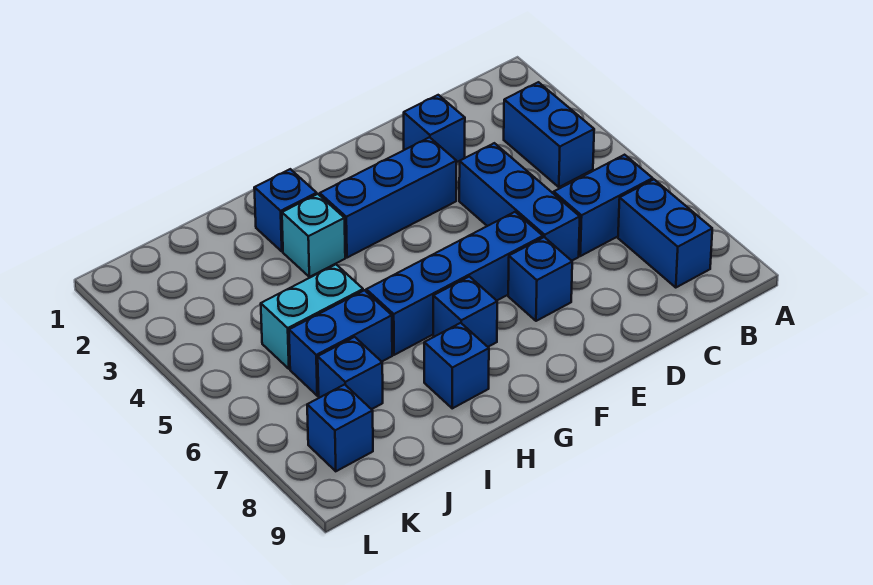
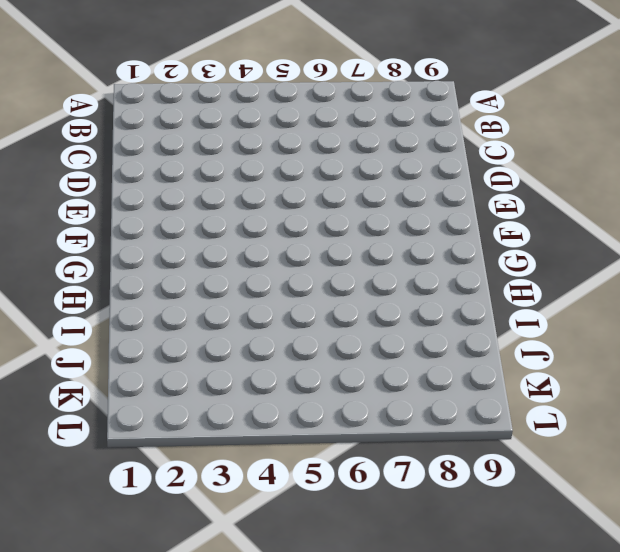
none -> blue 1x2 brick [504,82,594,187]
none -> blue 1x2 brick [554,155,653,256]
none -> blue 1x2 brick [618,180,712,288]

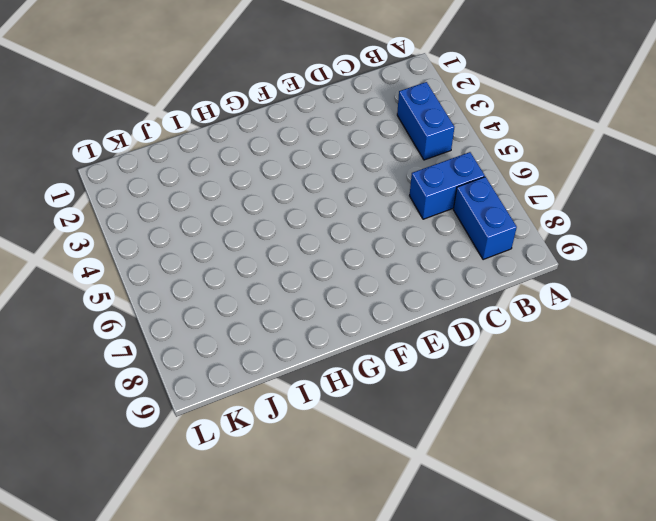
none -> blue 1x1 brick [404,95,465,162]
none -> blue 1x3 brick [459,143,580,261]
none -> blue 1x3 brick [320,137,456,258]

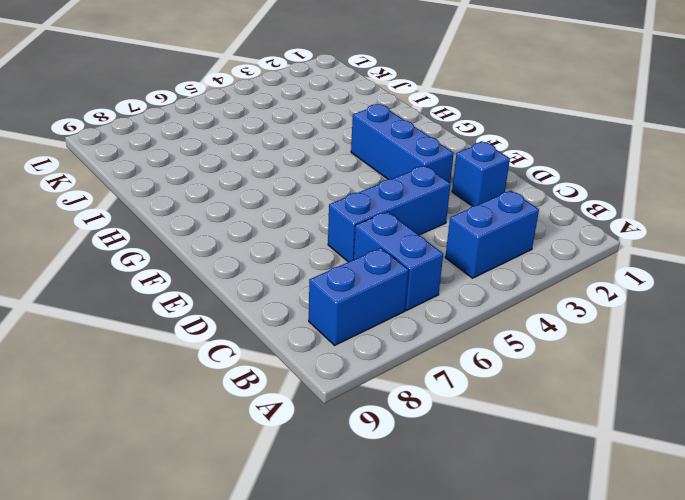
none -> blue 1x4 brick [366,212,543,355]
none -> blue 1x1 brick [508,237,572,321]
none -> blue 1x1 brick [433,277,497,347]

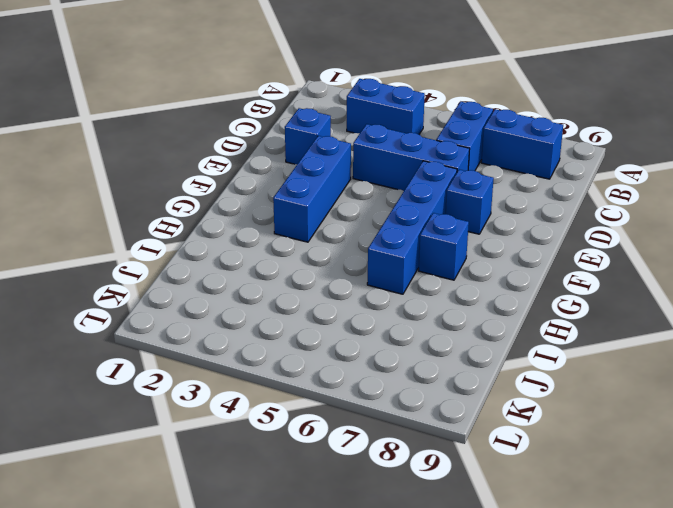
none -> blue 1x1 brick [254,169,317,251]
none -> cyan 1x1 brick [282,194,345,277]
none -> blue 1x1 brick [424,323,489,408]

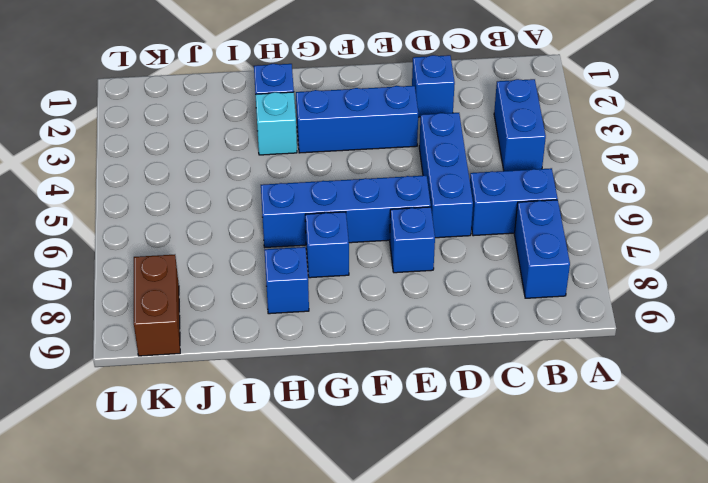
brown 1x2 brick [134,255,180,356] -> blue 1x1 brick [307,384,373,471]
none -> cyan 1x2 brick [261,264,363,369]
none -> blue 1x2 brick [289,290,392,396]
none -> blue 1x1 brick [318,337,383,409]

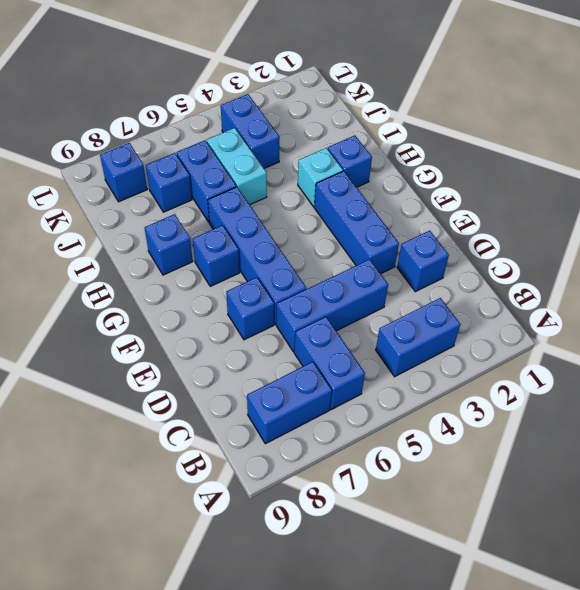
blue 1x2 brick [221,94,280,168] -> none

